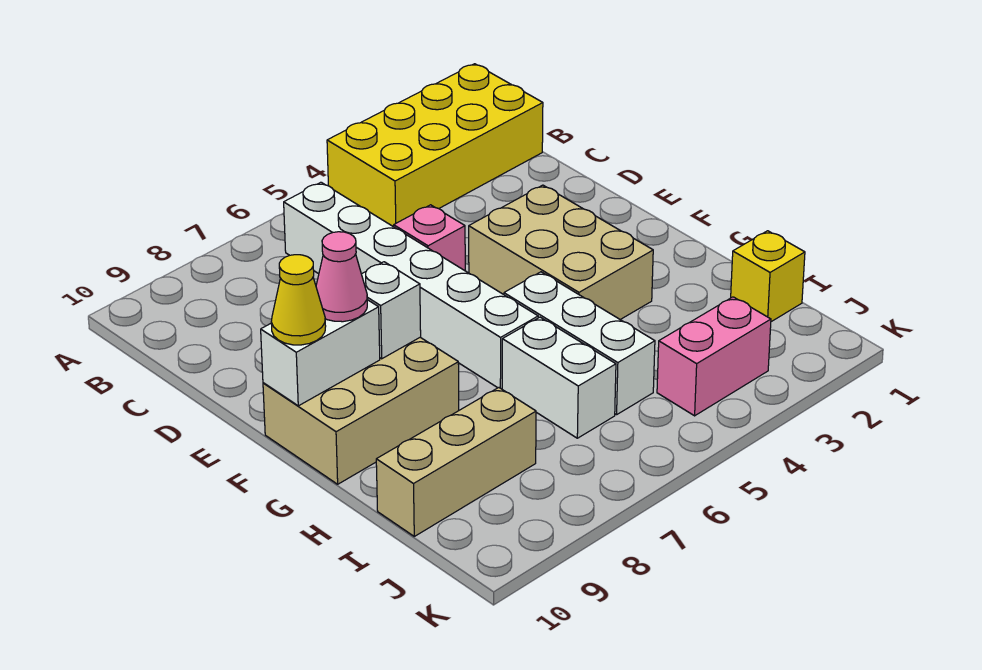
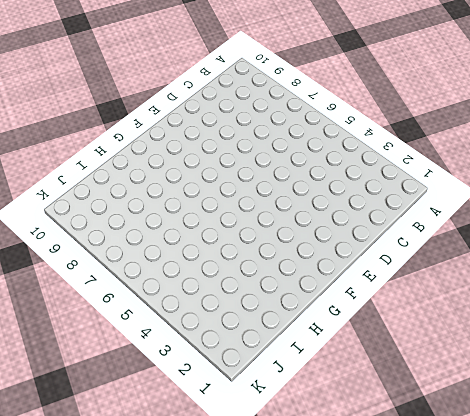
none -> yellow 2x4 brick [327,64,543,227]
none -> white 1x6 brick [284,182,538,389]
none -> pink 1x1 brick [394,205,465,271]

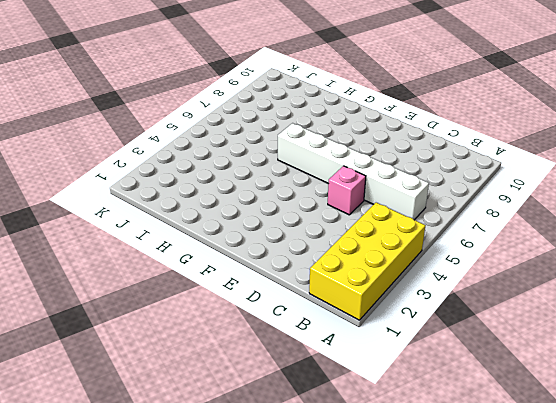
none -> tan 2x3 brick [469,185,653,319]
none -> tan 2x3 brick [263,337,459,484]
none -> white 1x3 brick [504,272,655,415]

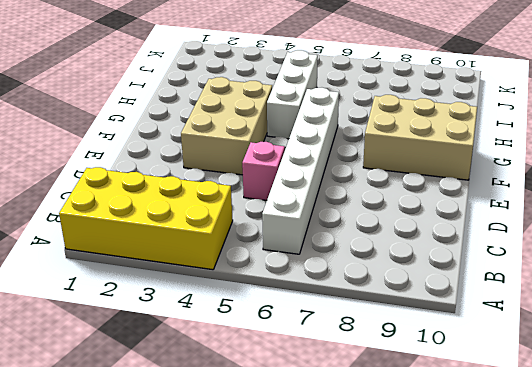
none -> white 1x2 brick [502,317,616,438]
none -> yellow 1x1 brick [731,231,805,322]
none -> tan 1x3 brick [376,388,536,536]

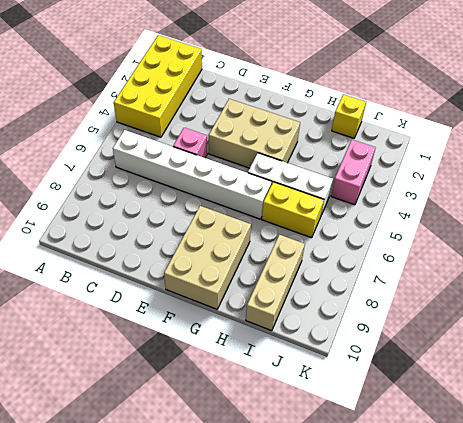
yellow 1x2 brick [262,182,324,238] -> white 1x2 brick [502,317,616,438]
none -> white 1x1 brick [362,262,421,359]
none -> white 1x2 brick [261,300,380,406]
none -> pink 1x1 cone [316,232,367,322]

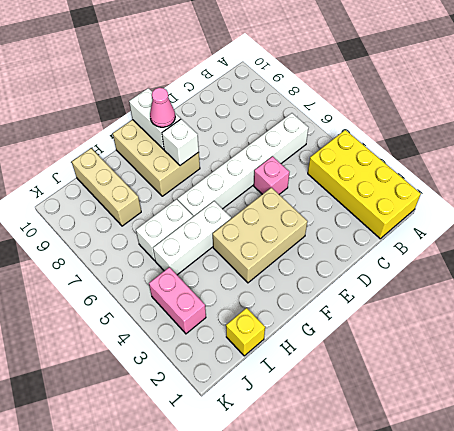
none -> yellow 1x1 cone [271,255,326,345]

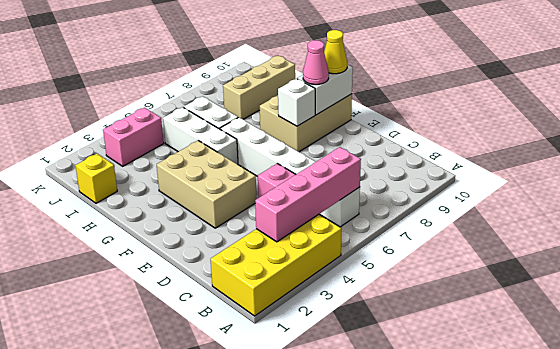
pink 1x4 brick [255,147,361,242] -> none

